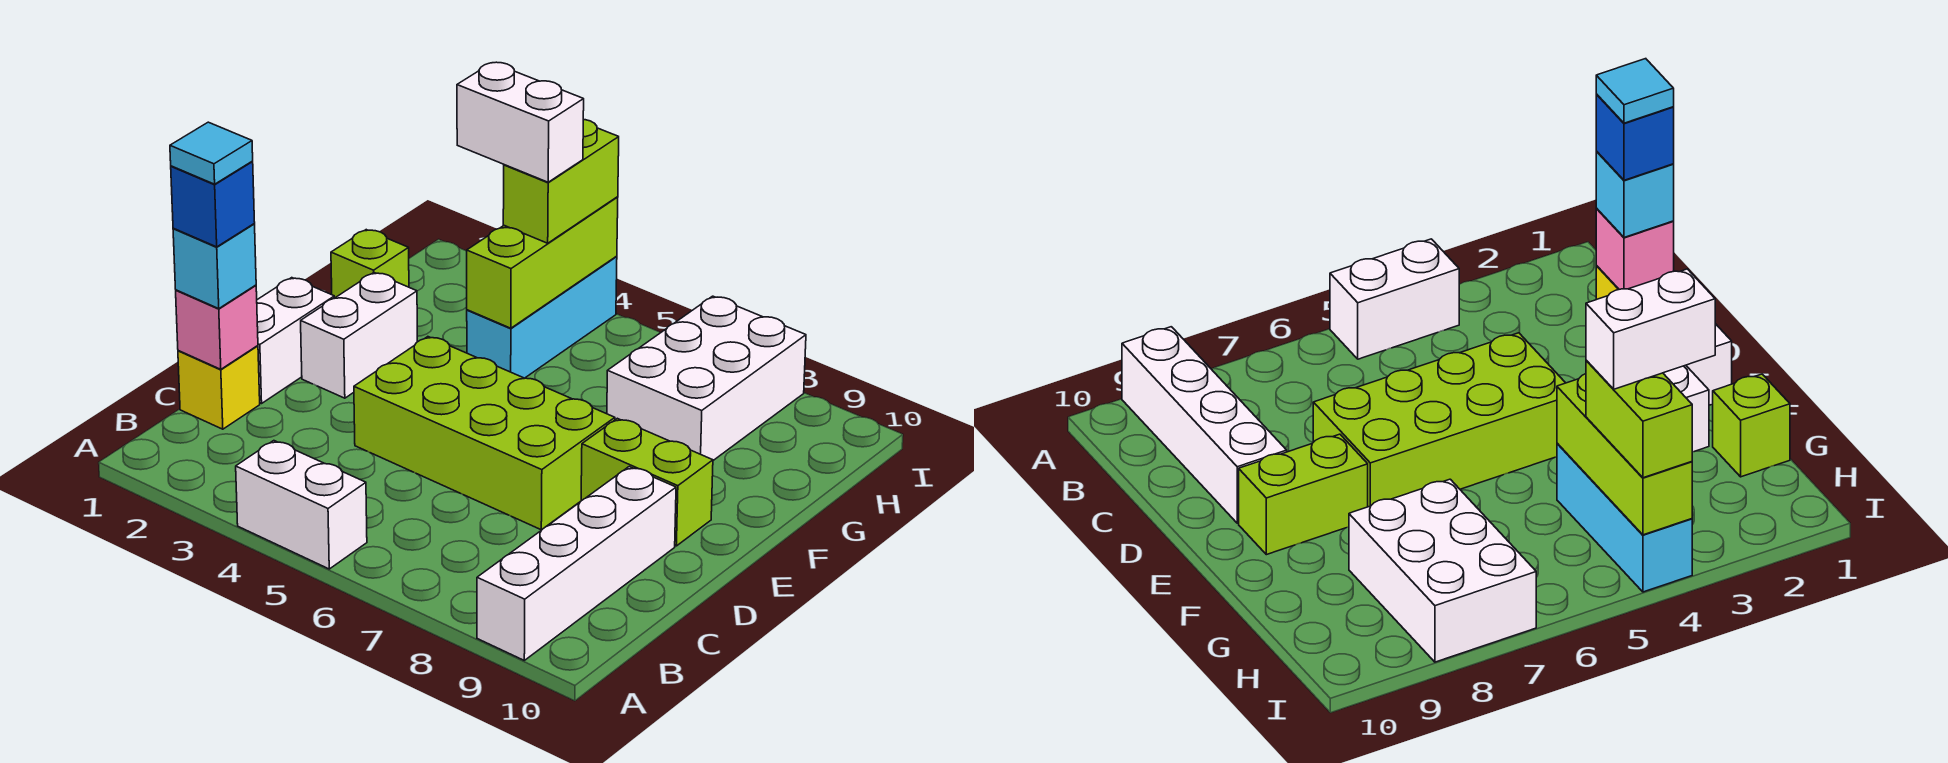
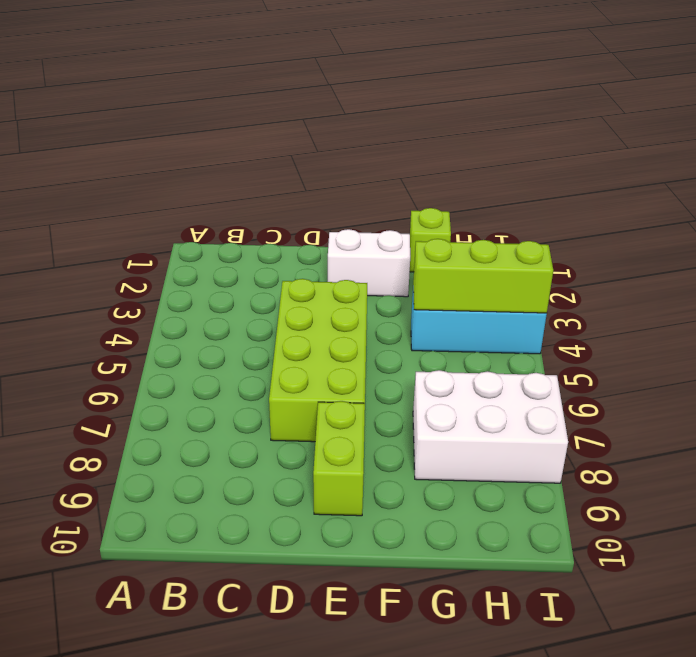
none -> white 1x2 brick [236,441,367,569]
none -> white 1x4 brick [477,467,676,660]
none -> yellow 1x1 brick [178,346,260,429]

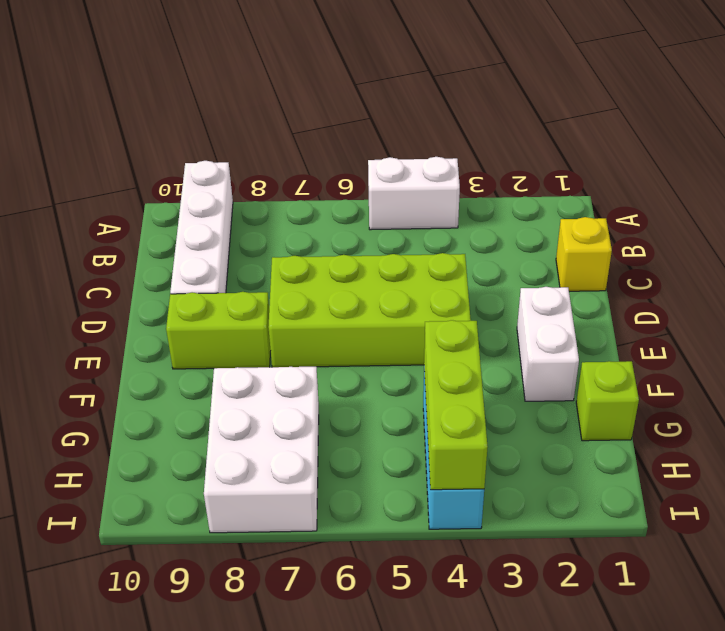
none -> white 1x2 brick [257,278,334,403]
none -> pink 1x1 brick [176,285,258,369]
none -> cyan 1x1 brick [173,224,256,308]

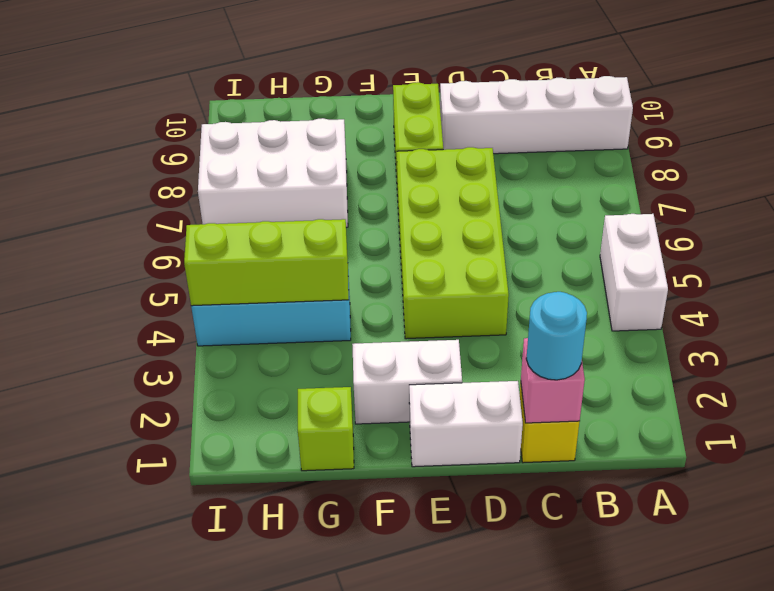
cyan 1x1 round brick [526,292,587,380] -> cyan 1x1 brick [173,224,256,308]
none -> lime 1x2 brick [503,119,619,243]
none -> blue 1x1 brick [171,162,255,247]
none -> white 1x2 brick [457,62,584,182]

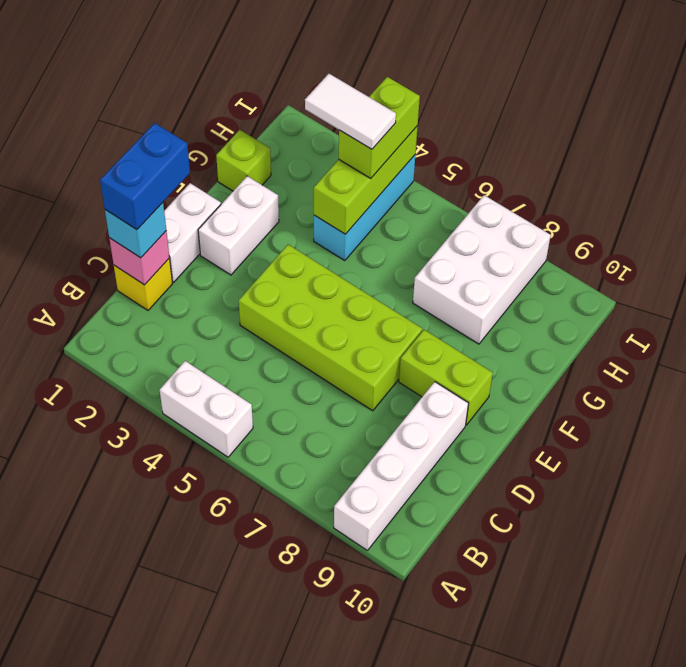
blue 1x2 brick [100,123,190,230] -> blue 1x1 brick [171,162,255,247]
white 1x2 tile [305,74,396,149] -> white 1x2 brick [457,62,584,182]
none -> cyan 1x1 tile [170,122,253,184]

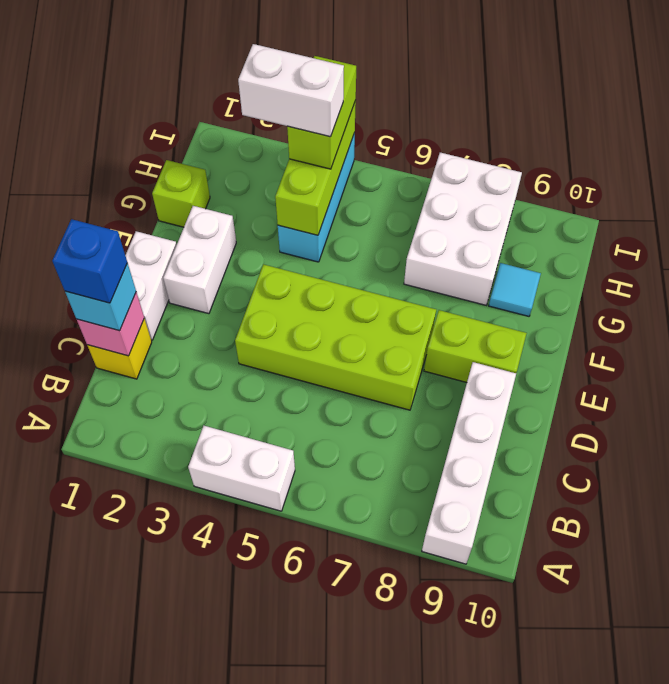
cyan 1x1 tile [489,263,541,316] -> cyan 1x1 tile moved to [170,122,253,184]

